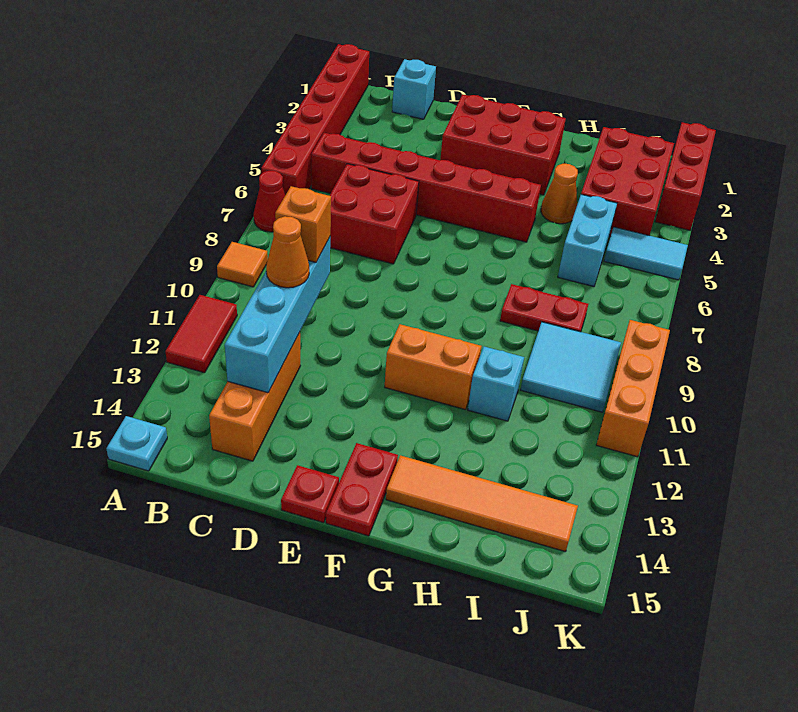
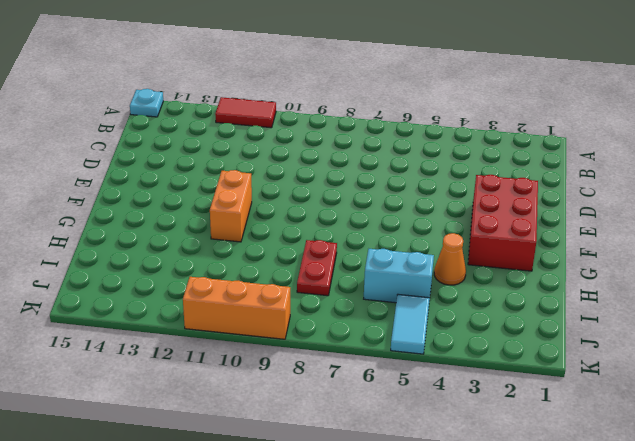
none -> red 1x6 brick [261,44,369,195]
none -> red 1x1 cone [254,171,285,232]
none -> orange 1x1 tile [217,242,268,287]

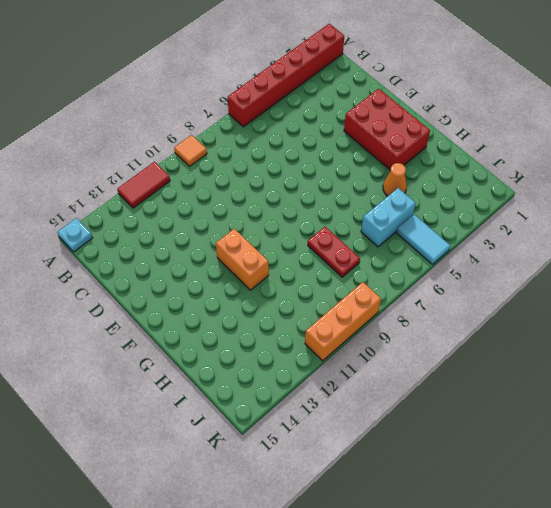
none -> red 1x1 cone [254,171,285,232]
none -> red 1x6 brick [311,133,541,242]
none -> cyan 1x1 brick [392,59,436,119]

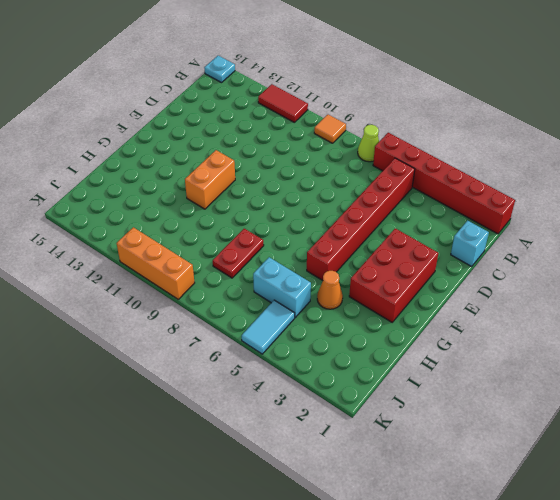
lime 1x1 cone [358,125,379,162] -> red 1x1 cone [254,171,285,232]
none -> red 2x2 brick [330,164,419,264]
none -> orange 1x3 brick [209,332,300,461]
none -> red 1x1 plate [281,465,339,523]

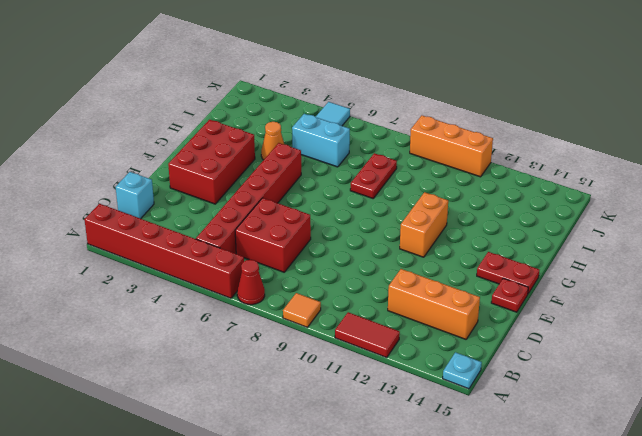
none -> orange 1x4 tile [386,455,578,552]
none -> cyan 1x1 brick [468,347,524,421]
none -> red 2x3 brick [581,127,674,237]

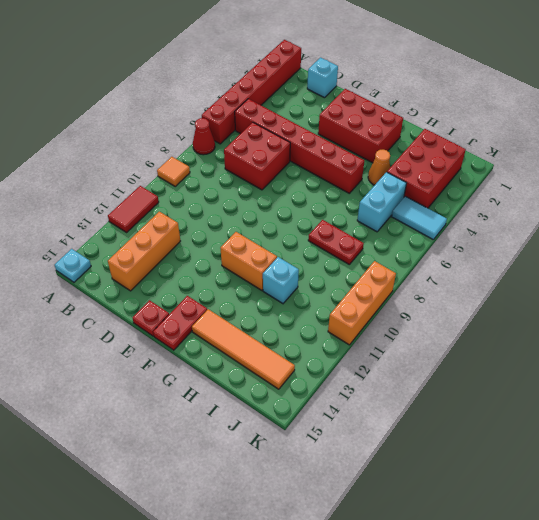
none -> cyan 2x2 tile [521,322,621,412]
none -> red 1x3 brick [655,122,716,230]
none -> cyan 1x4 brick [225,237,330,393]

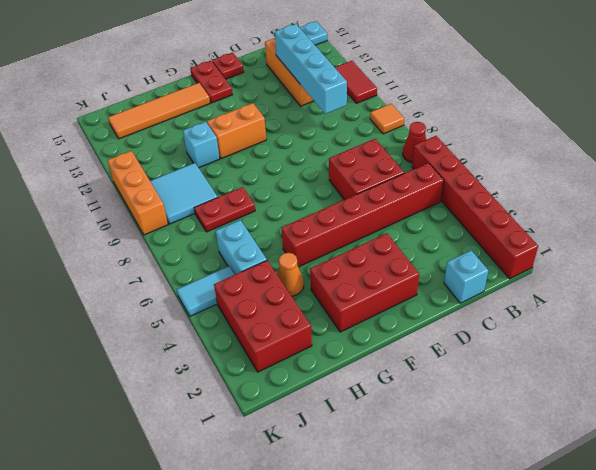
none -> red 1x3 brick [655,122,716,230]
none -> orange 1x1 brick [275,186,331,262]
none -> orange 1x1 cone [266,216,309,288]

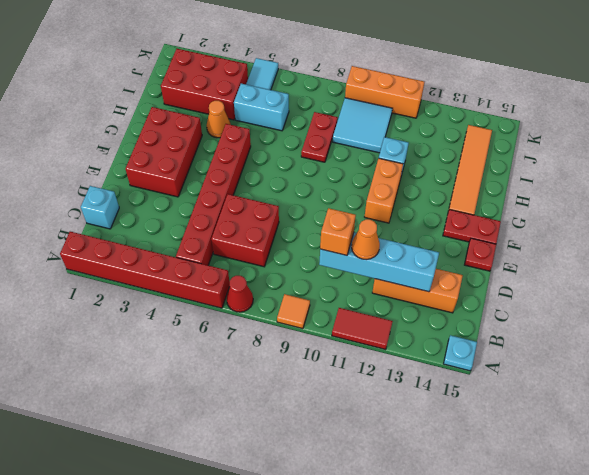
none -> red 1x3 brick [655,122,716,230]

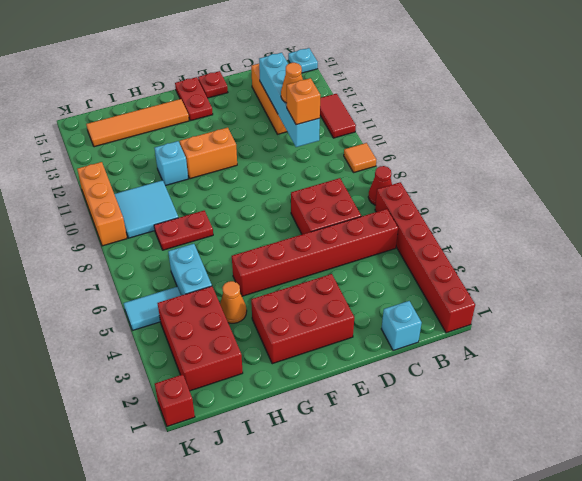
red 1x1 brick [155,374,195,426] -> red 1x3 brick [655,122,716,230]

